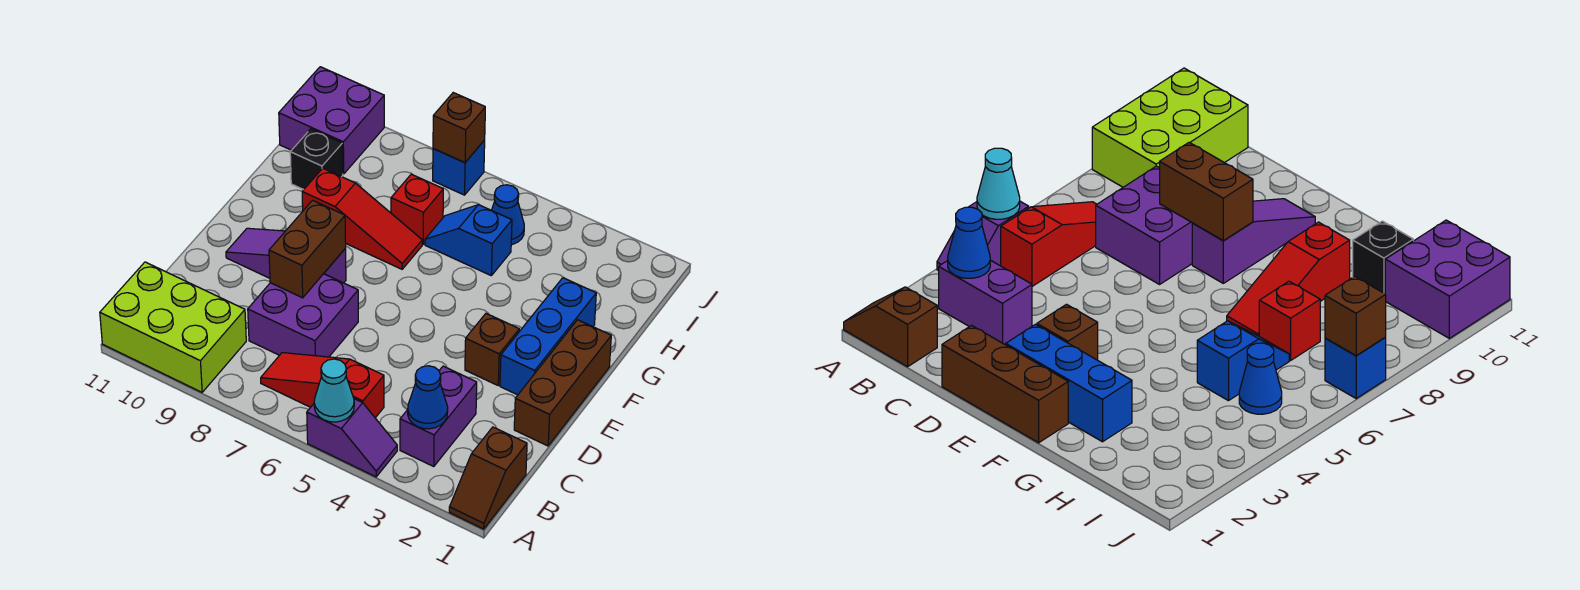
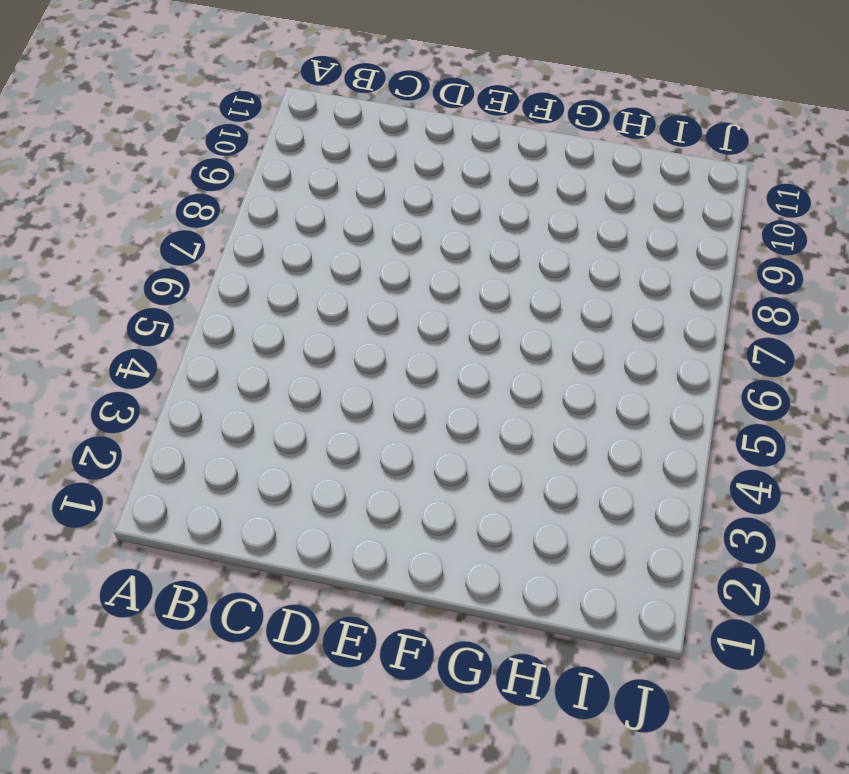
none -> brown 1x2 slope [449,427,527,529]
none -> purple 1x2 slope [307,399,397,477]
none -> lime 2x3 brick [100,262,246,392]

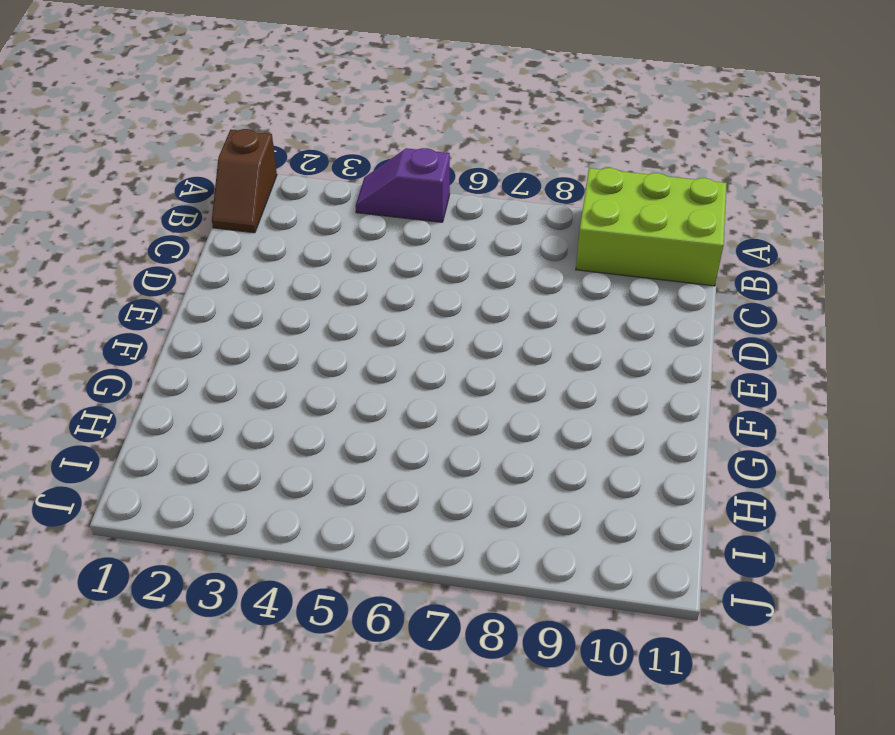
brown 1x2 slope [212,129,277,233] -> brown 1x2 slope turned to [449,427,527,529]
none -> purple 1x2 brick [400,366,477,467]
none -> red 1x3 slope [261,353,384,418]
none -> purple 2x2 brick [248,274,358,357]

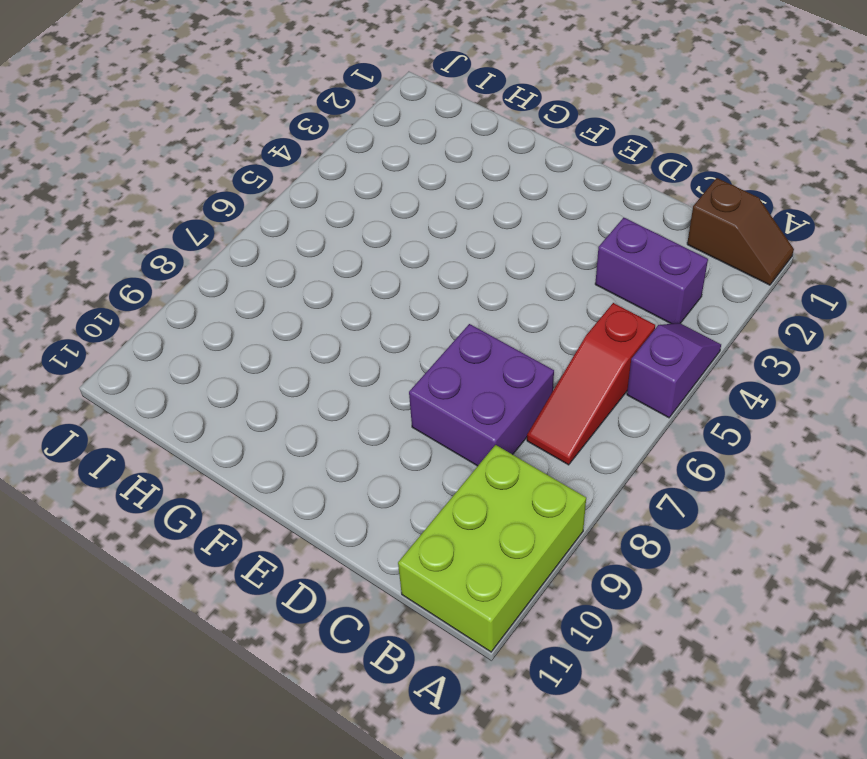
none -> brown 1x3 brick [514,320,611,446]
none -> blue 1x3 brick [500,278,596,395]
none -> brown 1x1 brick [465,314,519,385]

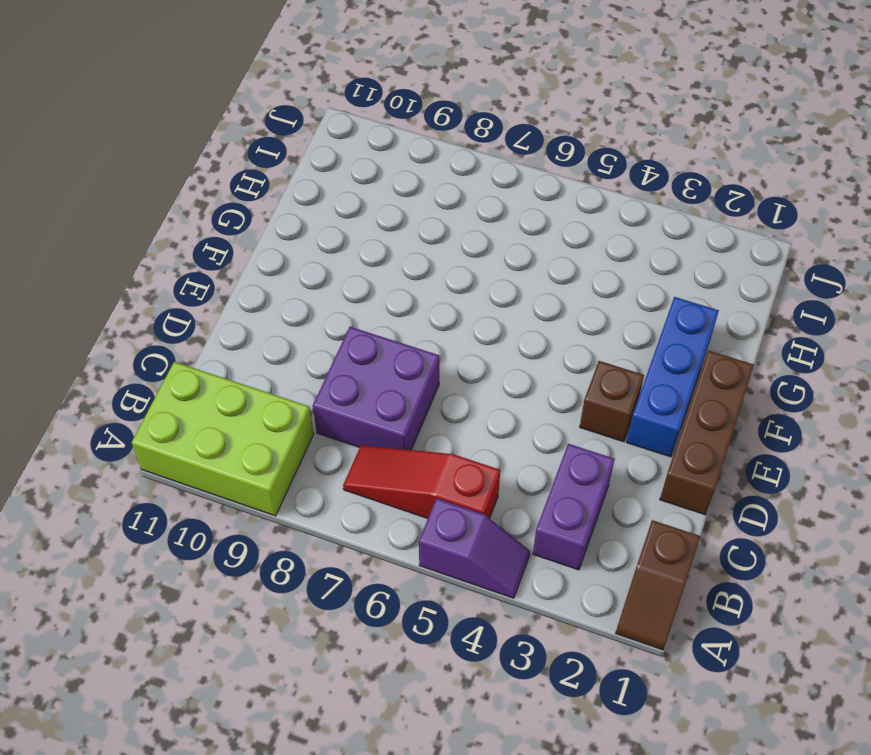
none -> purple 1x3 slope [226,228,346,283]
none -> red 1x3 slope [302,168,422,269]
none -> blue 1x2 slope [425,205,512,275]

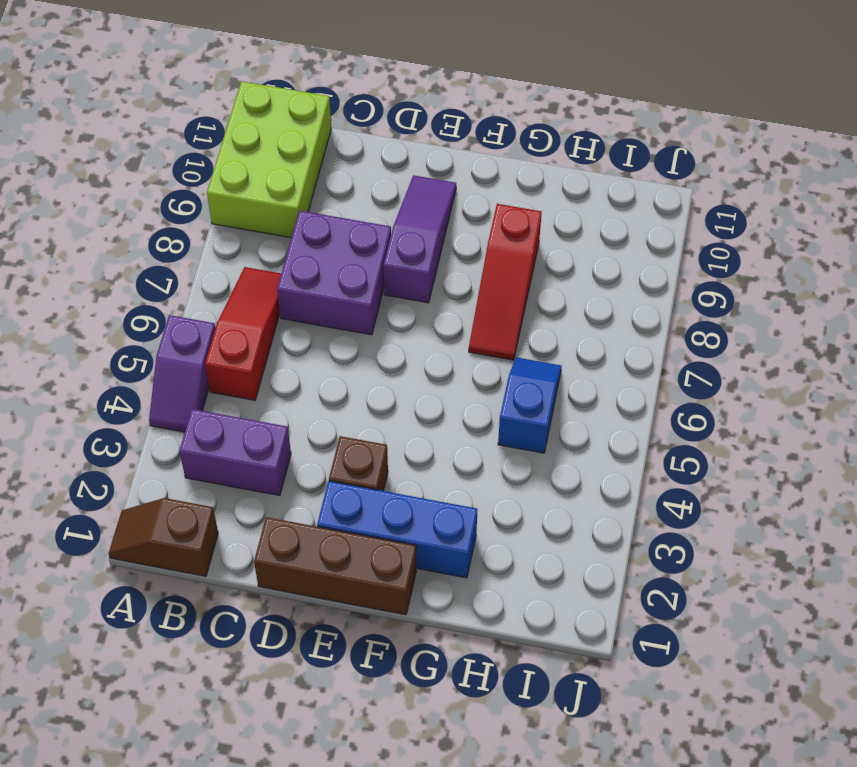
none -> red 1x1 brick [391,174,443,244]
none -> black 1x1 brick [290,129,343,190]
none -> blue 1x1 cone [492,185,524,245]

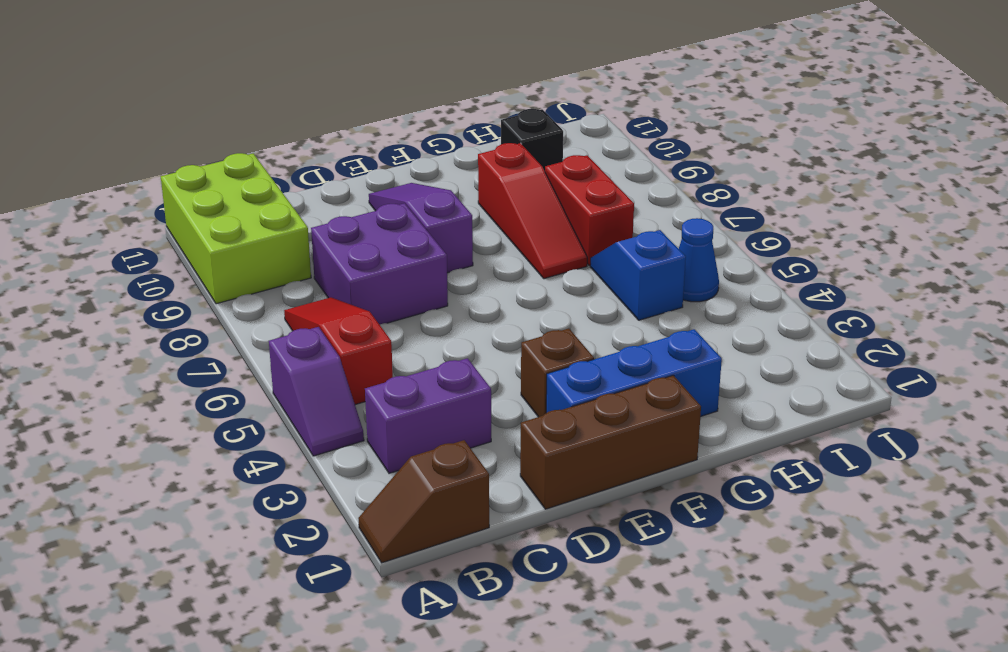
red 1x2 brick [545,155,634,266] -> red 1x1 brick [391,174,443,244]
none -> purple 2x2 brick [279,67,384,174]
none -> blue 1x1 brick [433,140,485,195]
none -> cyan 1x1 cone [314,359,354,422]

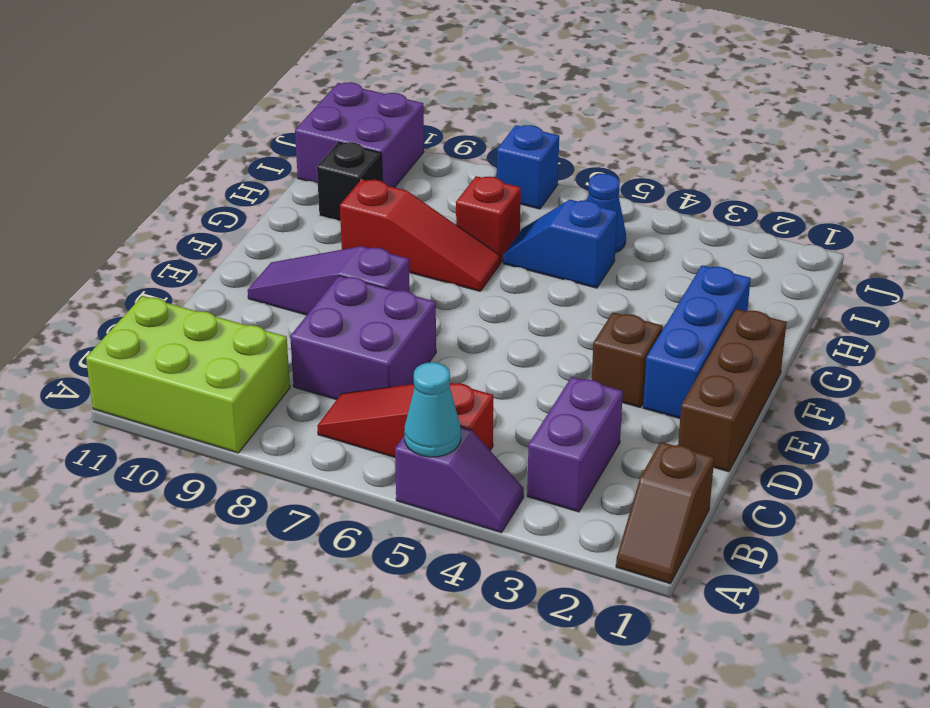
none -> blue 1x1 cone [408,366,448,429]
none -> brown 1x2 brick [269,200,346,298]
none -> brown 1x1 brick [433,93,485,163]

